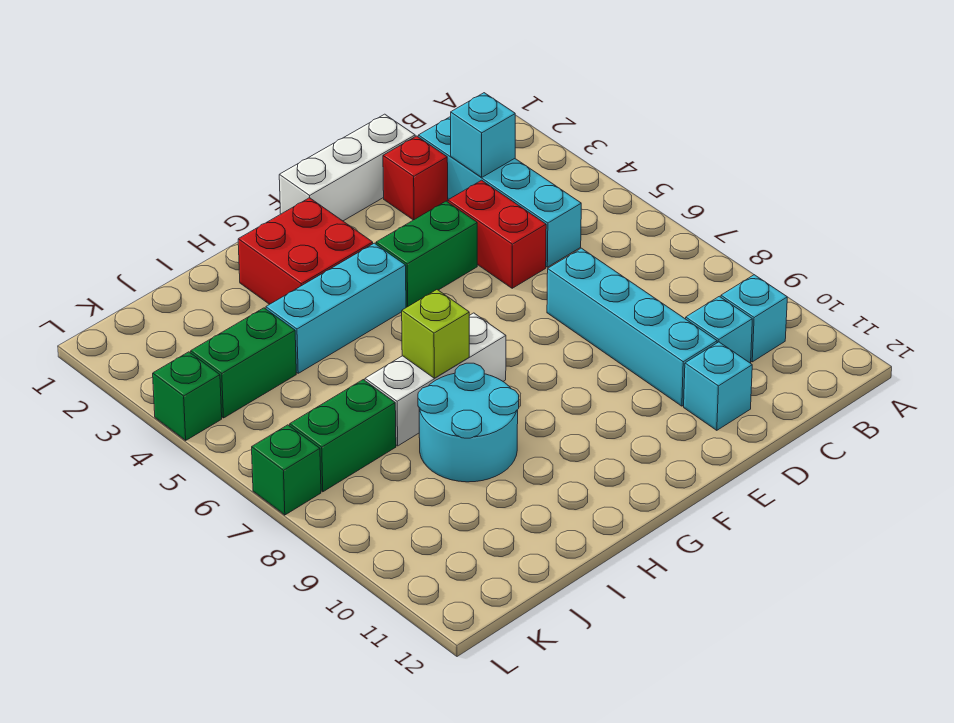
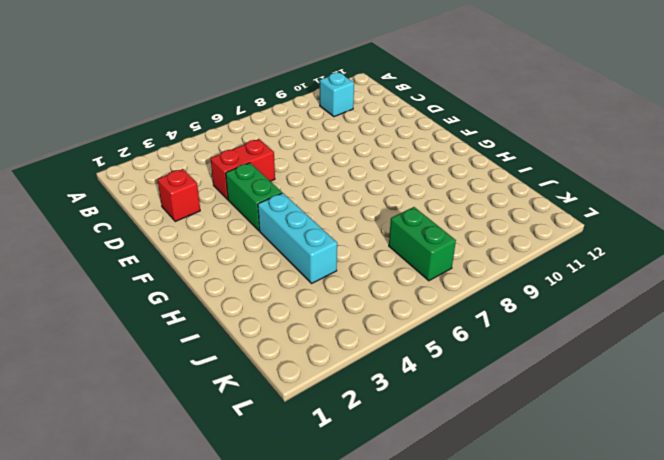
none -> cyan 1x4 brick [418,117,581,267]
none -> cyan 1x1 brick [686,296,752,363]
none -> white 1x3 brick [279,114,415,221]

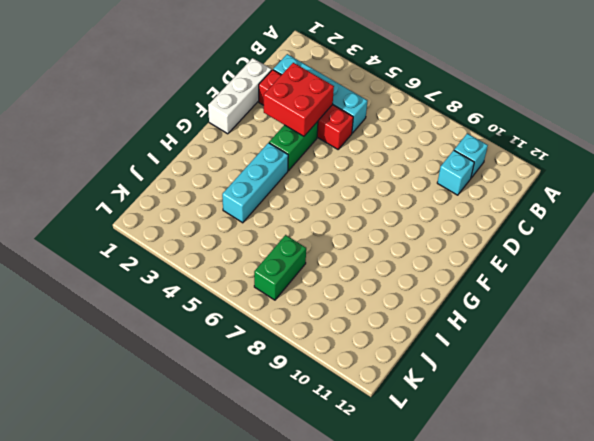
red 2x2 brick [264,63,334,136] -> red 2x2 brick moved to [238,198,373,304]
none -> cyan 1x4 brick [547,248,717,406]
none -> cyan 1x1 brick [684,342,752,430]
none -> white 1x3 brick [365,313,506,446]

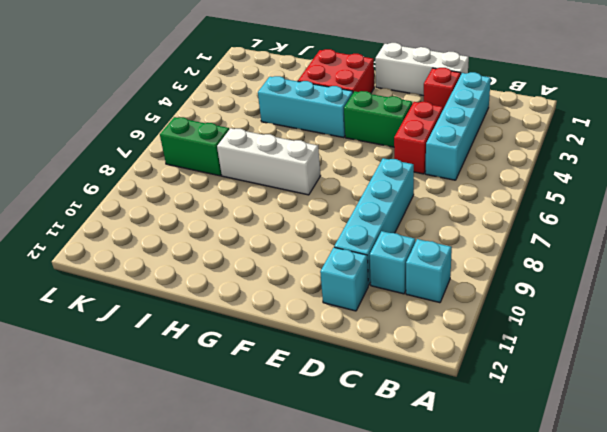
none -> cyan 2x2 round brick [418,363,519,482]
none -> green 1x2 brick [191,308,296,418]
none -> green 1x1 brick [153,352,222,440]

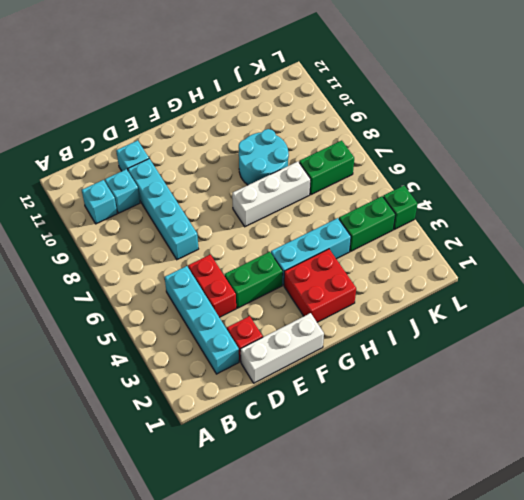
none -> green 1x1 brick [252,425,321,515]
none -> cyan 1x1 brick [451,93,515,178]
none -> lime 1x1 brick [402,290,469,378]

